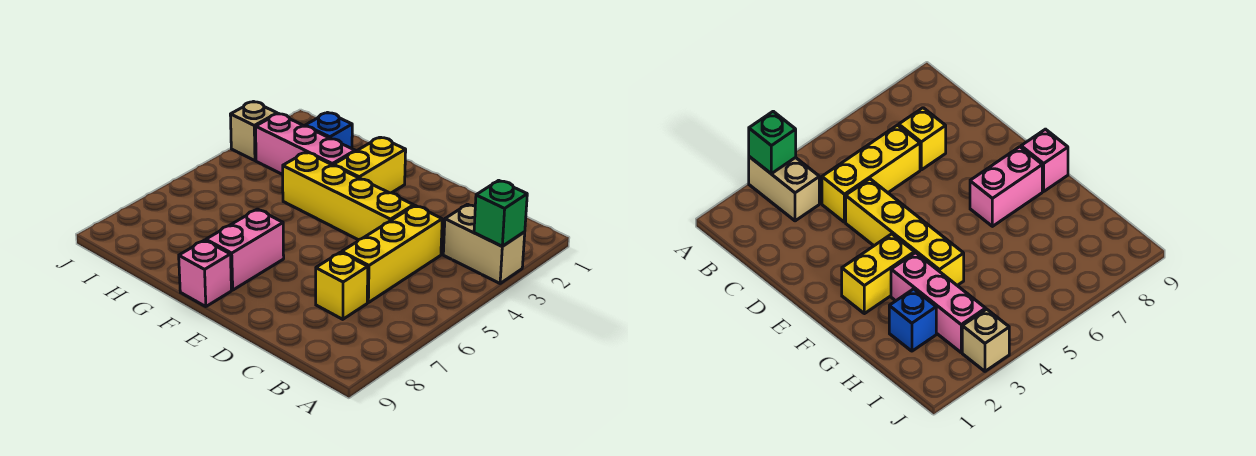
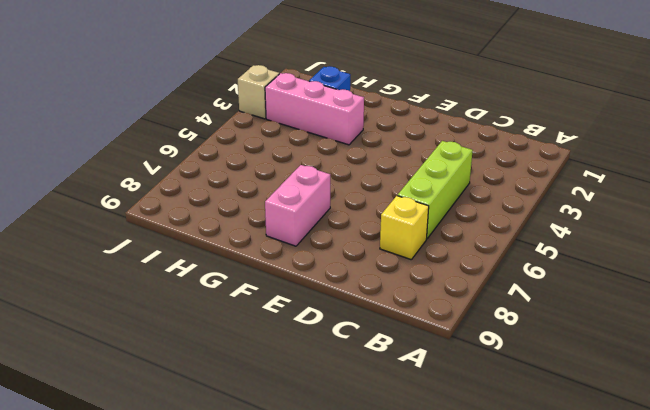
lime 1x3 brick [398,141,473,239] -> yellow 1x3 brick [342,206,442,303]
none -> tan 1x2 brick [443,204,525,283]
none -> yellow 1x4 brick [283,152,414,240]

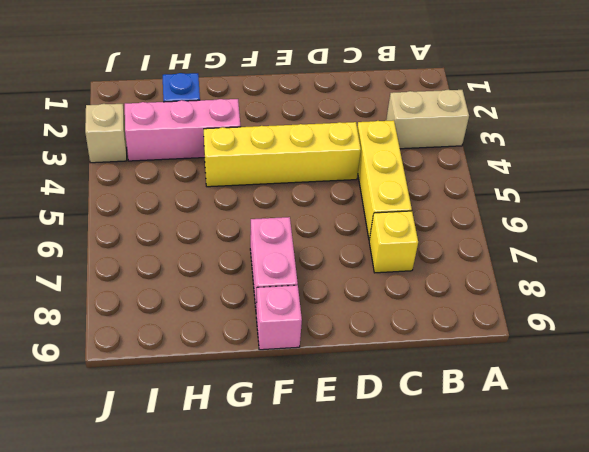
none -> yellow 1x2 brick [334,137,406,193]
none -> green 1x1 brick [474,180,527,246]

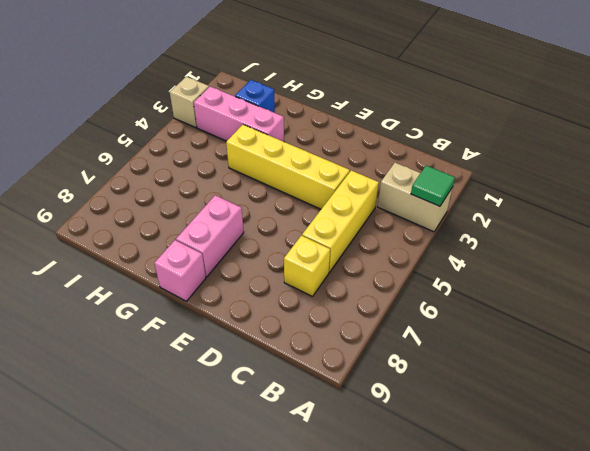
green 1x1 tile [411,166,455,206] -> green 1x1 brick [474,180,527,246]
none -> yellow 1x2 brick [334,137,406,193]

